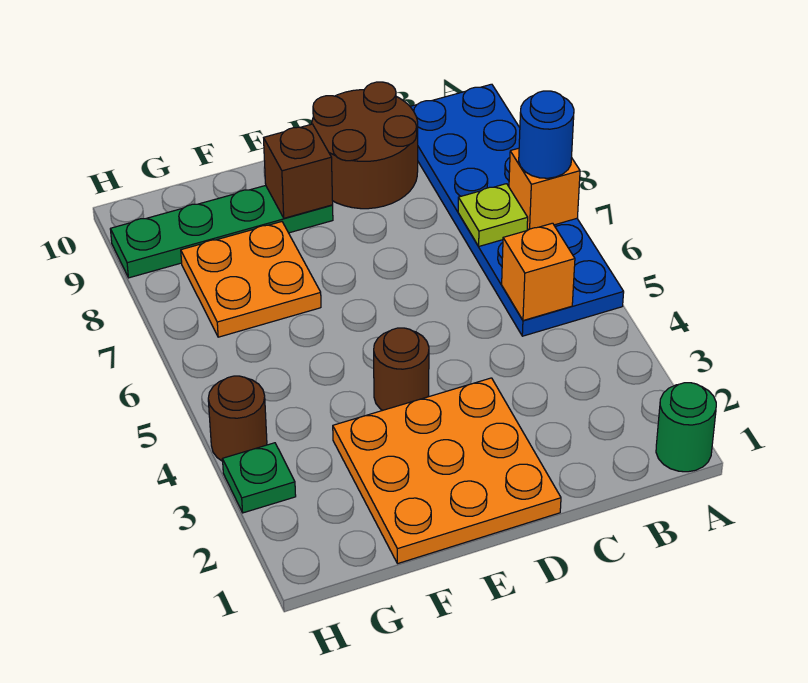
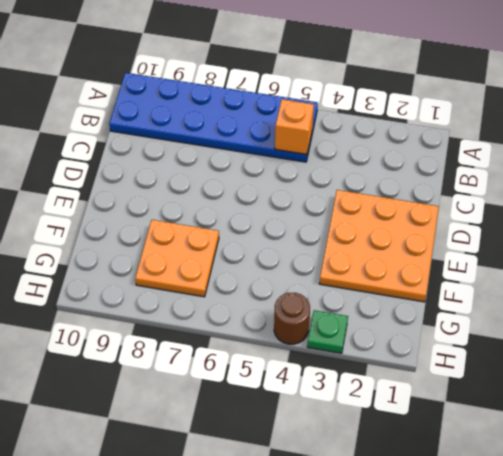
none -> green 1x1 round brick [656,383,716,472]
none -> brown 2x2 round brick [312,82,418,209]
none -> brown 1x1 round brick [374,328,429,410]

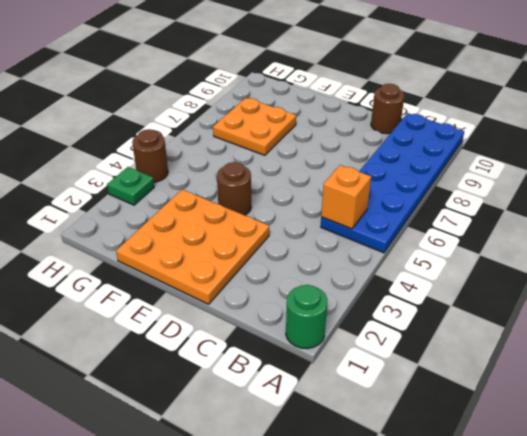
brown 1x1 round brick [371,84,404,134] -> brown 2x2 round brick [312,82,418,209]
none -> green 1x4 plate [110,185,333,278]
none -> orange 1x1 brick [509,148,580,230]
none -> lime 1x1 plate [458,184,528,246]

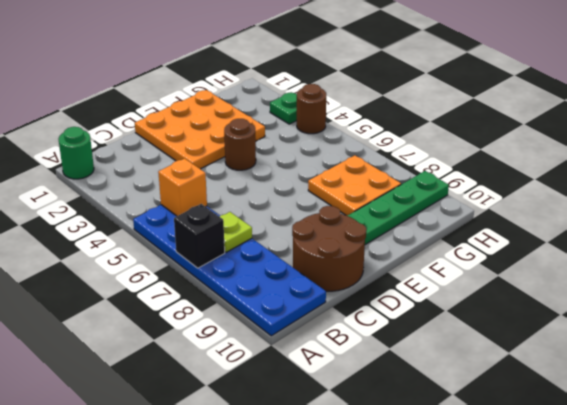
black 1x1 brick [174,204,225,268] -> orange 1x1 brick [509,148,580,230]
none -> brown 1x1 brick [264,124,333,218]
none -> blue 1x1 round brick [519,91,574,178]

